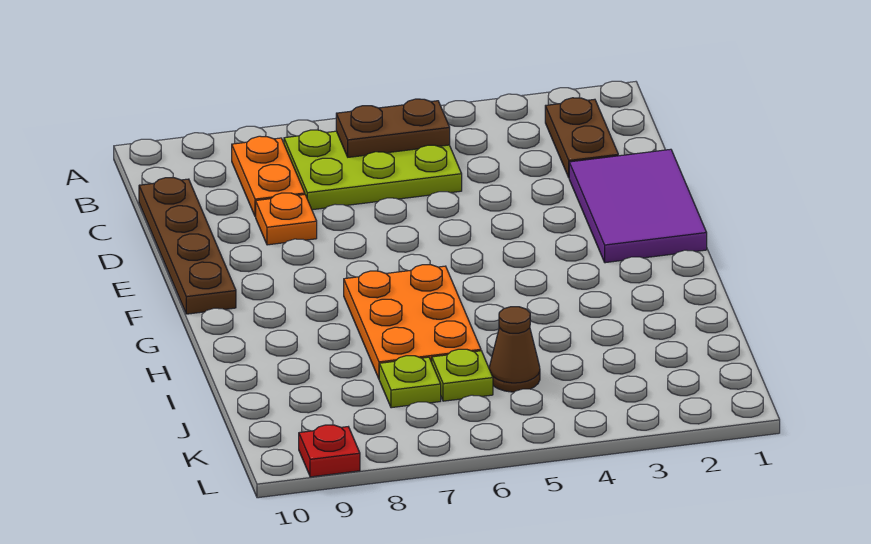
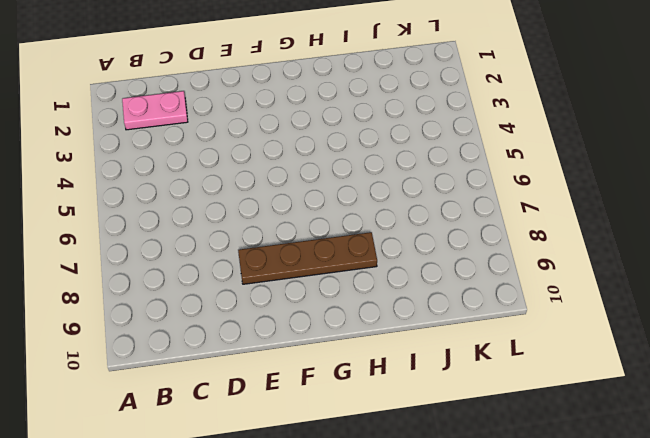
pink 1x2 plate [122,91,188,130] -> brown 1x2 plate [545,98,618,177]
brown 1x4 plate [238,232,377,284] -> brown 1x4 plate moved to [139,178,236,314]
none -> lime 2x3 plate [284,130,462,210]
none -> orange 1x2 plate [232,136,305,217]
none -> purple 2x3 tile [569,149,707,263]

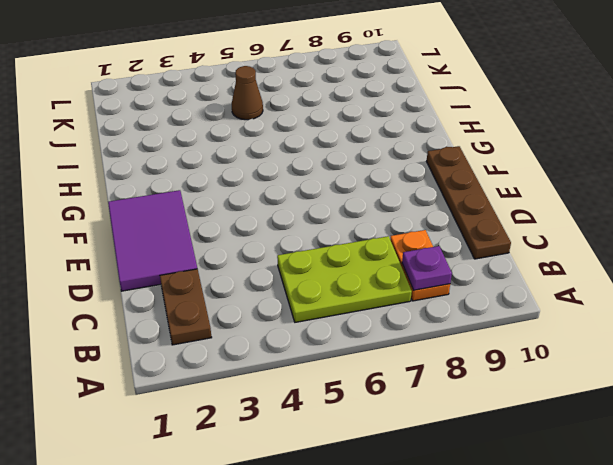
purple 1x1 plate [402,246,452,290] -> none
none -> orange 1x1 plate [256,193,317,245]
none -> orange 2x3 plate [344,265,481,379]
none -> lime 1x1 plate [432,349,493,401]

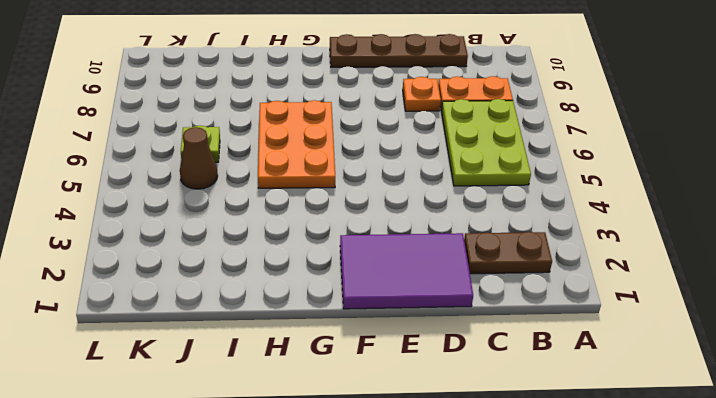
orange 2x3 plate [258,100,335,188] -> orange 2x3 plate turned to [344,265,481,379]
none -> lime 1x1 plate [379,356,441,408]
none -> red 1x1 plate [299,425,360,477]
none -> brown 1x2 plate [336,99,450,157]

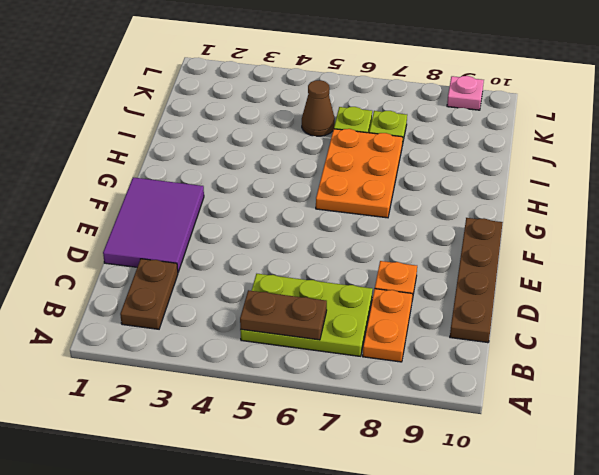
pink 1x1 plate [447,76,484,110] -> red 1x1 plate [299,425,360,477]

